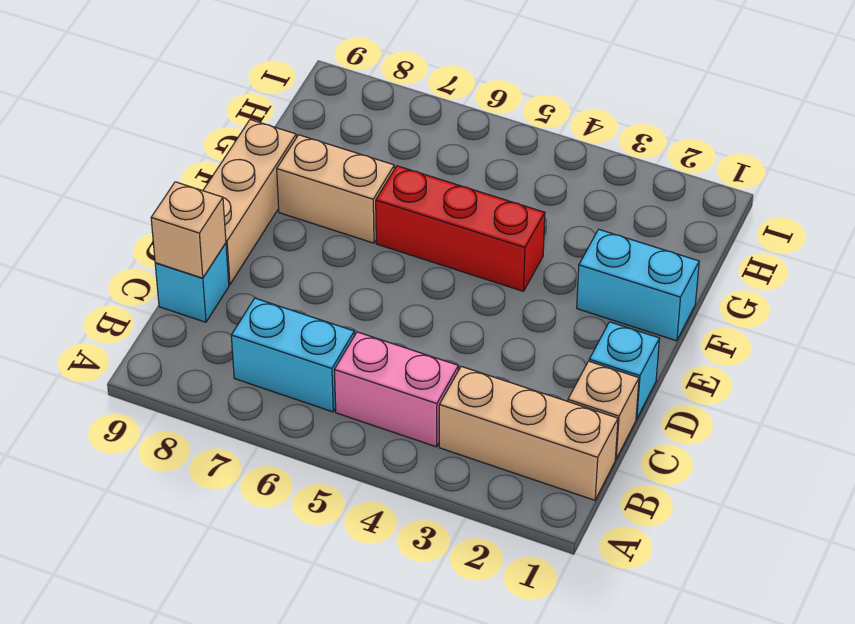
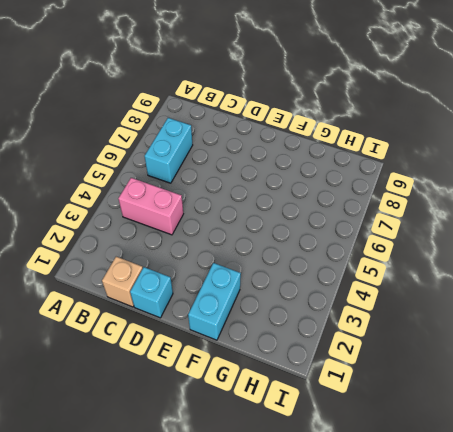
pink 1x2 brick [118,178,183,235] -> pink 1x2 brick turned to [334,332,458,447]
none -> tan 1x3 brick [439,366,618,500]
none -> cyan 1x1 brick [155,243,229,322]

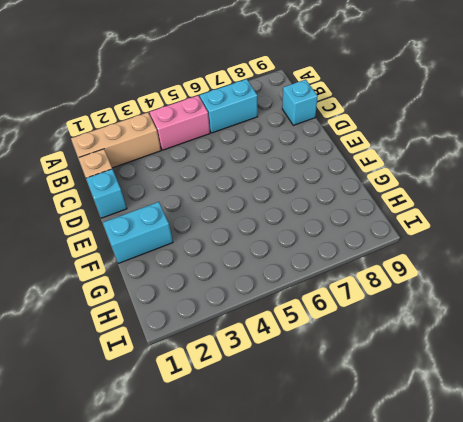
none -> tan 1x3 brick [203,120,296,285]
none -> red 1x3 brick [376,166,545,291]

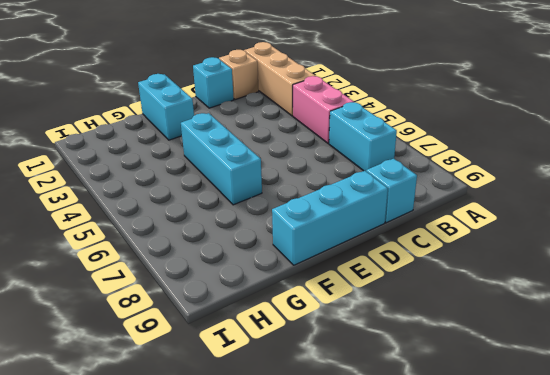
cyan 1x3 brick [272,171,388,265] -> tan 1x3 brick [203,120,296,285]
cyan 1x3 brick [181,113,262,205] -> red 1x3 brick [376,166,545,291]
none -> tan 1x2 brick [277,135,394,243]
none -> tan 1x1 brick [151,182,226,278]

